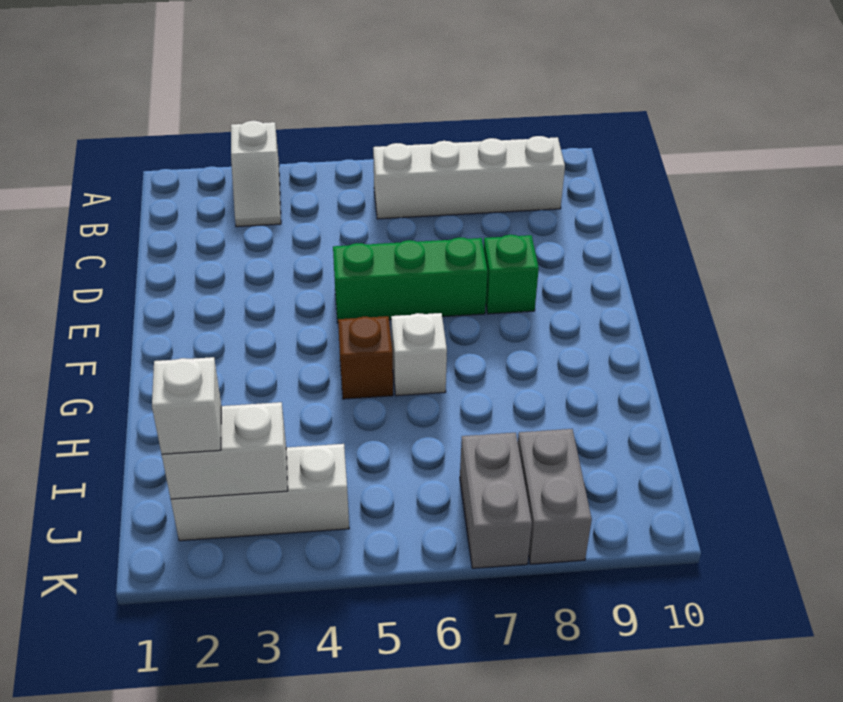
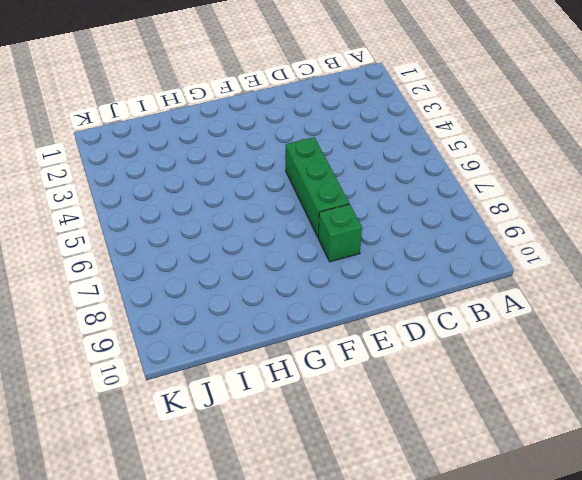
none -> white 1x2 slope [231,121,281,227]
none -> white 1x4 brick [373,136,565,219]

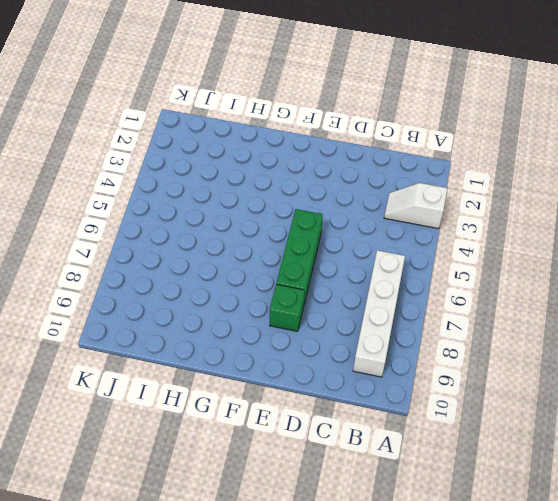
none -> brown 1x1 brick [338,316,393,399]
none -> white 1x1 brick [391,313,447,396]

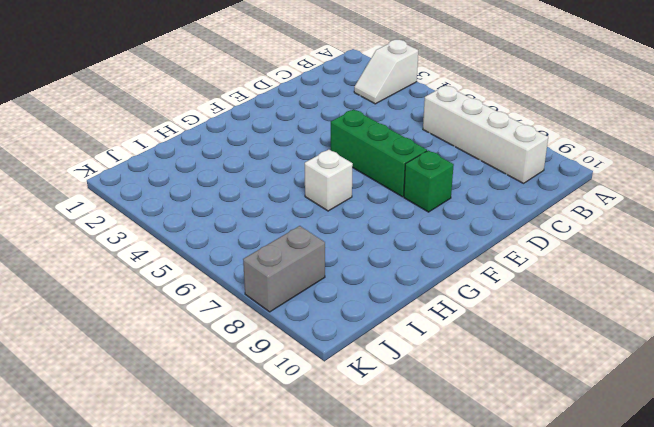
none -> brown 1x1 brick [338,316,393,399]
none -> white 1x3 brick [171,444,349,541]

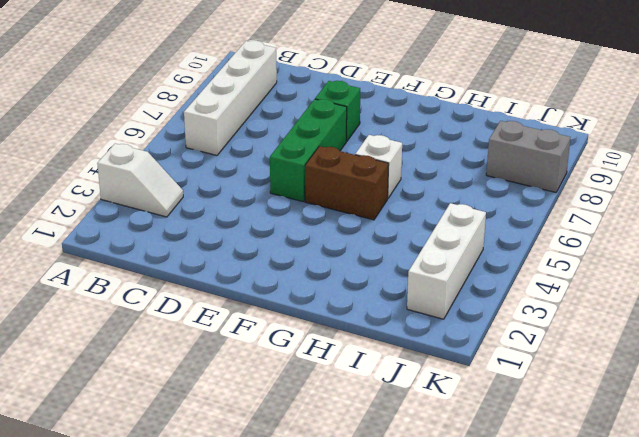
brown 1x2 brick [305,146,389,220] -> brown 1x1 brick [338,316,393,399]
none -> grey 1x2 brick [460,433,532,568]
none -> white 1x2 brick [162,402,288,499]

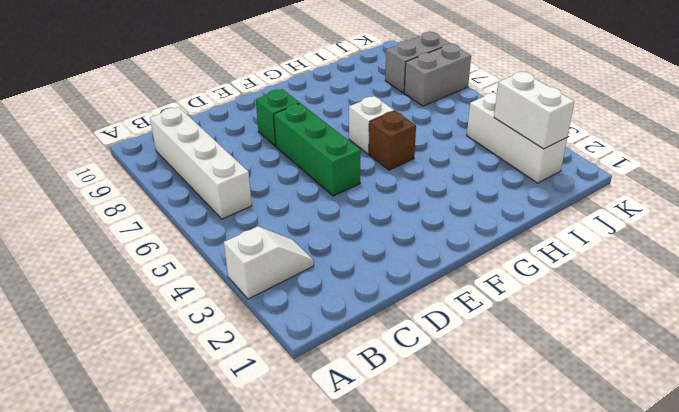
none -> white 1x1 brick [152,357,221,454]

